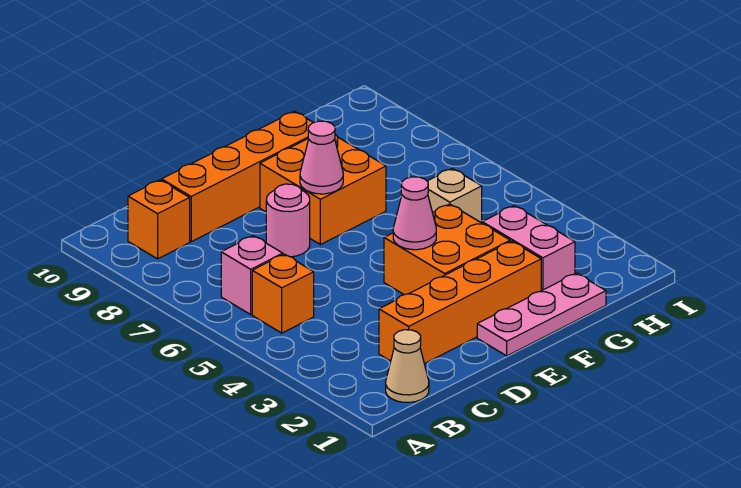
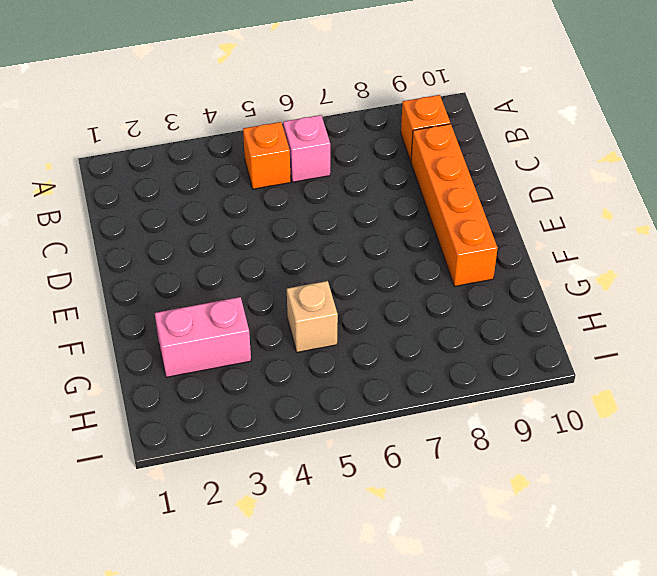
none -> tan 1x1 cone [386,330,429,402]
none -> orange 1x4 brick [379,241,541,364]
none -> pink 1x1 round brick [266,184,310,257]

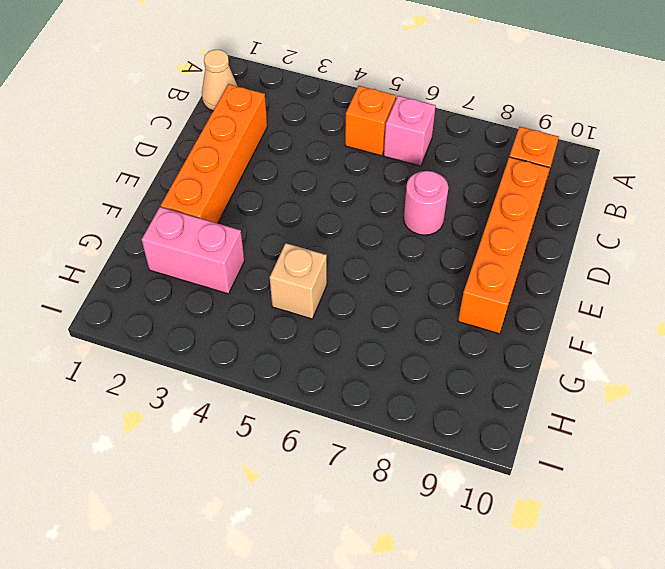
none -> pink 1x3 plate [477,273,606,356]
none -> orange 2x2 brick [384,204,510,295]
none -> orange 2x2 brick [260,135,386,245]

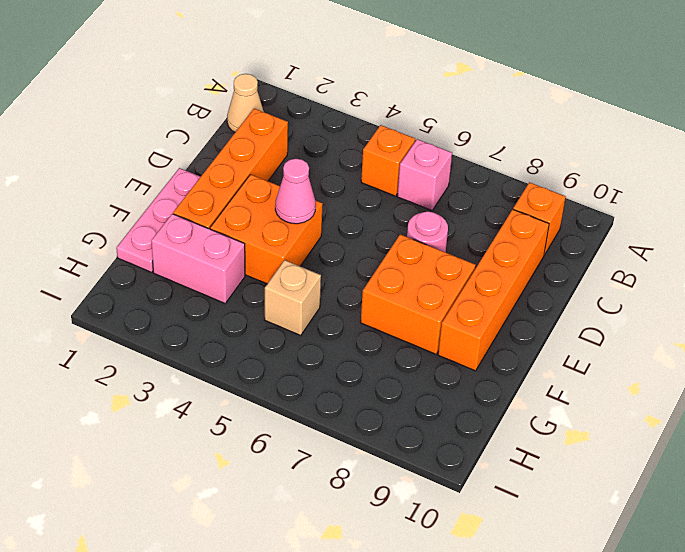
none -> pink 1x1 cone [300,121,343,194]

